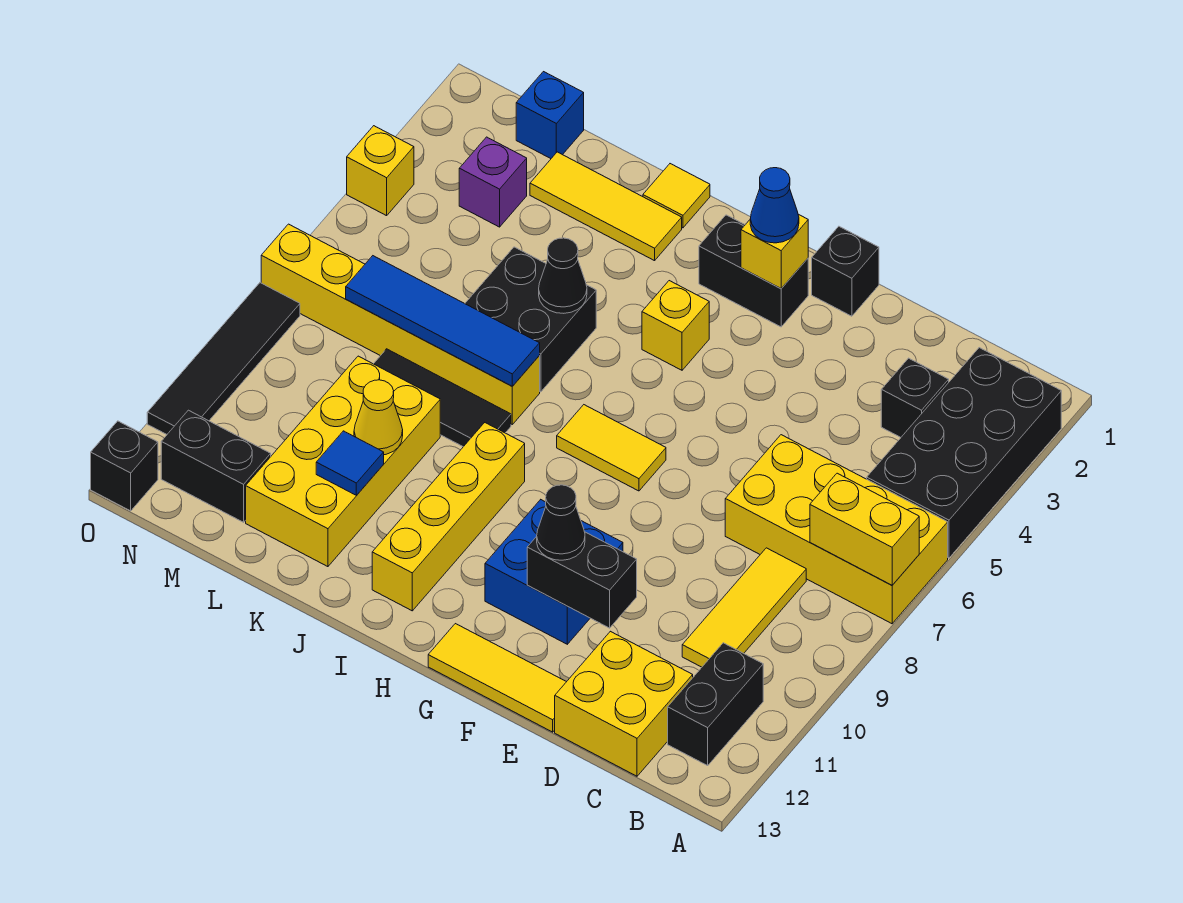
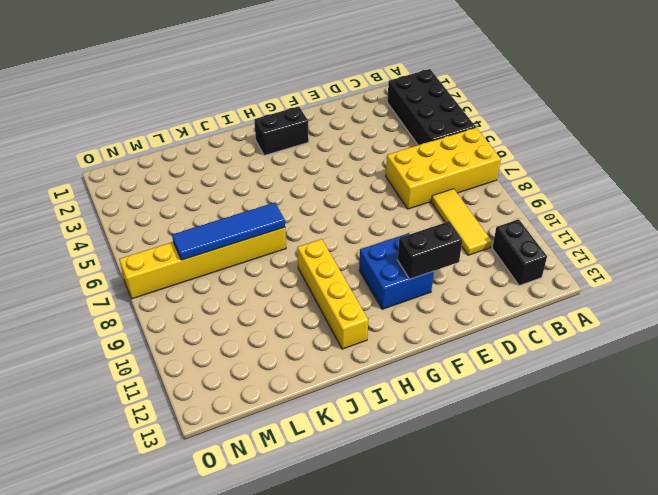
none -> black 1x1 brick [881,358,949,437]
none -> yellow 2x2 brick [555,631,693,776]
none -> yellow 1x3 tile [428,624,566,732]
none -> black 1x1 brick [812,227,879,316]

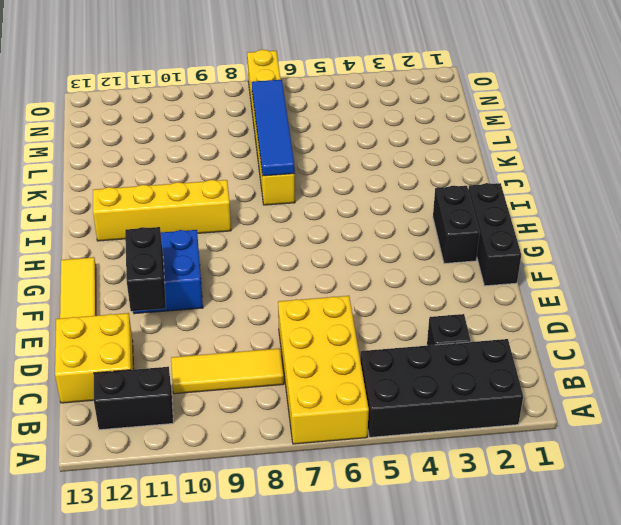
black 1x3 brick [468,183,521,286] -> black 1x1 brick [812,227,879,316]
none -> yellow 1x2 tile [557,405,666,491]
none -> yellow 1x1 brick [642,281,709,370]
none -> yellow 1x1 tile [643,164,710,228]
none -> yellow 1x3 tile [530,152,682,261]

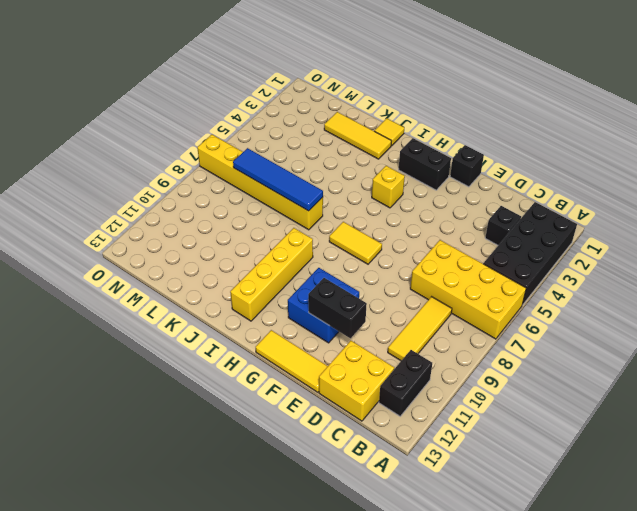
none -> black 2x2 brick [465,247,596,392]
none -> black 1x3 tile [374,349,511,447]
none -> yellow 2x4 brick [246,356,440,567]
none -> blue 1x1 brick [516,72,584,159]

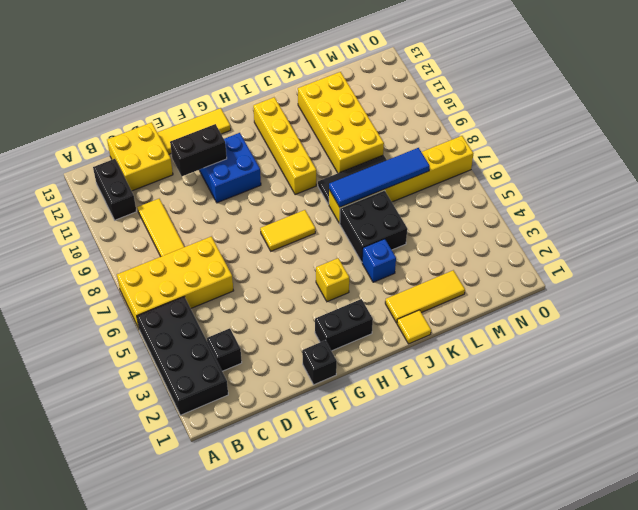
blue 1x1 brick [362,239,396,282] -> blue 1x1 brick moved to [516,72,584,159]
none -> purple 1x1 brick [459,137,527,227]
none -> black 1x2 brick [161,410,271,522]
none -> yellow 1x1 brick [347,126,414,216]
none -> black 1x4 tile [147,283,300,434]

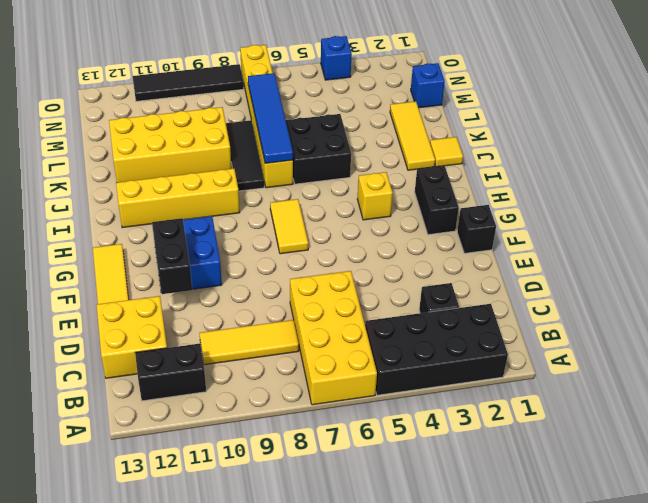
blue 1x1 brick [321,36,352,80] -> yellow 1x1 brick [347,126,414,216]
none -> purple 1x1 brick [459,137,527,227]
none -> black 1x2 brick [161,410,271,522]
none -> black 1x1 brick [91,421,158,511]
none -> yellow 1x2 brick [810,473,919,585]

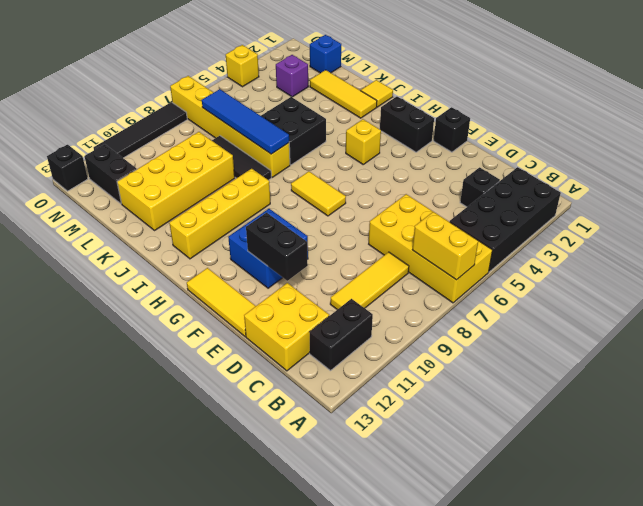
none -> yellow 1x1 brick [741,215,808,289]
none -> black 1x1 cone [539,238,587,313]
none -> yellow 1x1 cone [354,380,403,455]
none -> blue 1x1 tile [316,431,384,495]

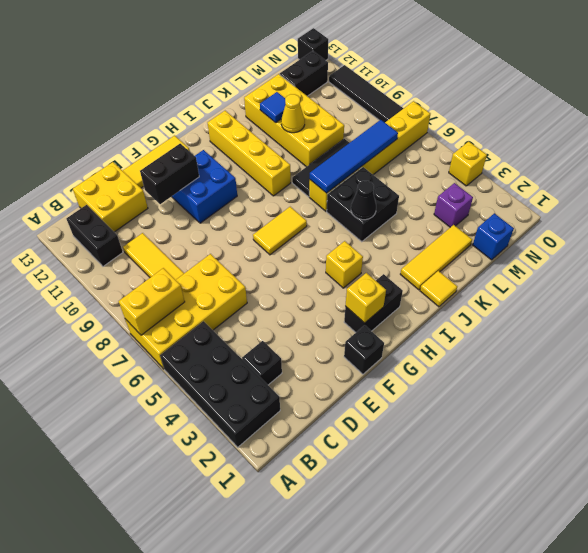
none -> black 1x1 cone [537,485,585,560]
none -> blue 1x1 cone [750,168,799,243]

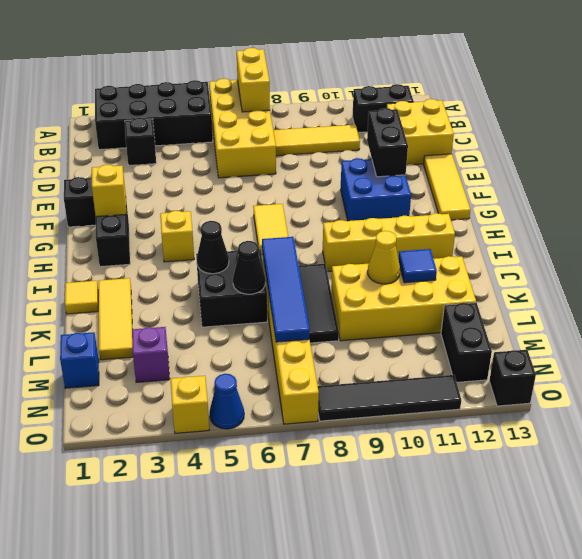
black 1x1 cone [233,241,265,294] -> black 1x1 cone moved to [537,485,585,560]
blue 1x1 cone [210,374,244,429] -> blue 1x1 cone moved to [750,168,799,243]

